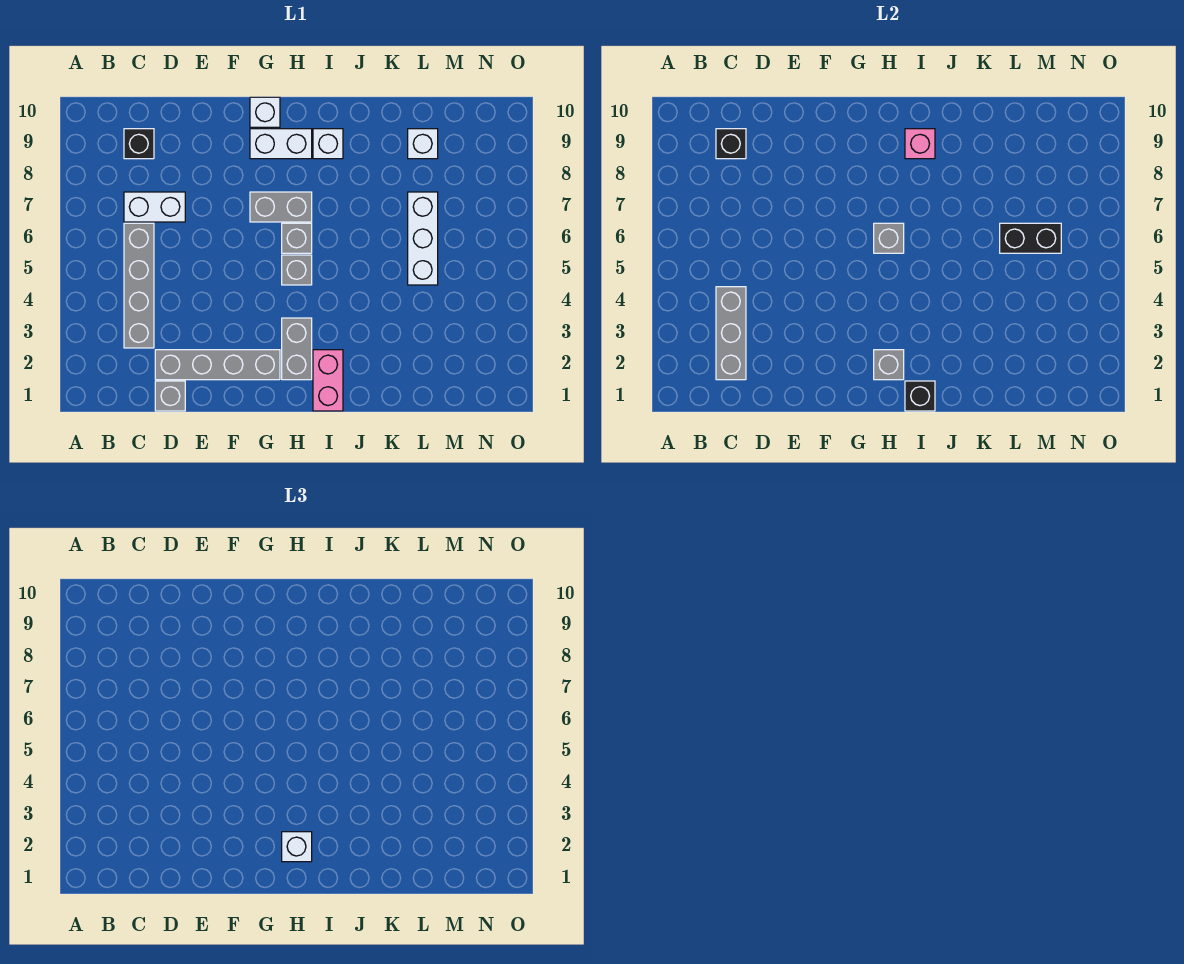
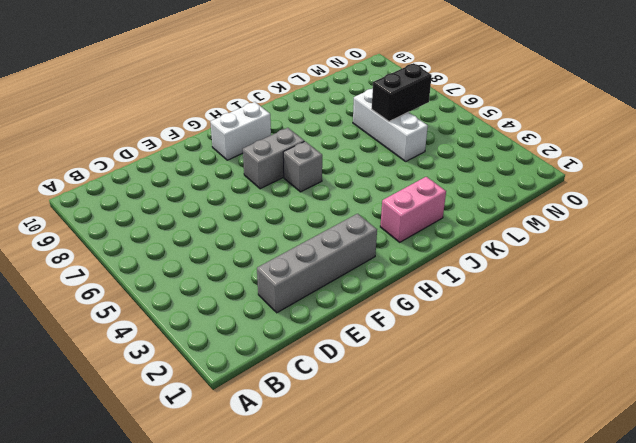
pink 1x2 brick [380,177,446,242] -> pink 1x2 brick turned to [313,350,343,411]
none -> grey 1x4 brick [124,223,154,348]
none -> white 1x2 brick [124,192,185,222]
none -> black 1x1 brick [124,129,154,159]

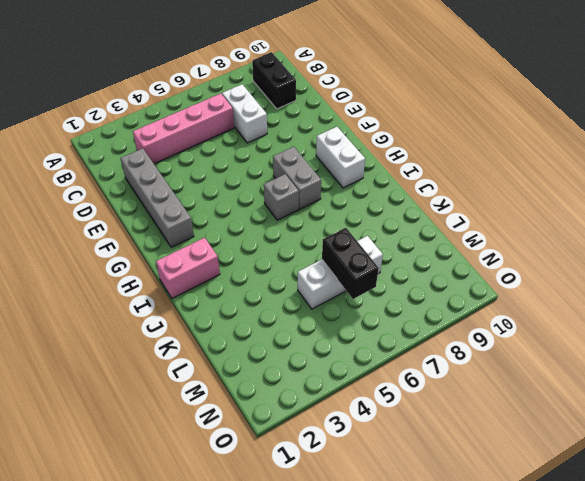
black 1x2 brick [252,52,296,109] -> black 1x1 brick [124,129,154,159]
pink 1x4 brick [133,94,234,164] -> grey 1x4 brick [124,223,154,348]
none -> grey 1x1 brick [155,381,185,411]
none -> white 1x1 brick [250,97,280,127]
none -> grey 1x2 brick [282,318,312,380]

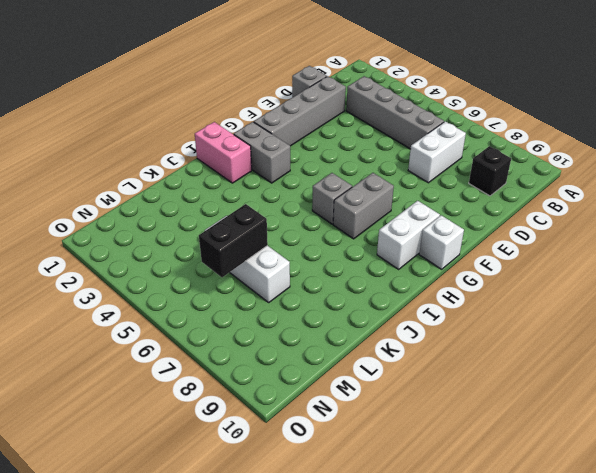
none -> grey 1x1 brick [282,255,312,285]
none -> white 1x1 brick [313,129,343,159]
none -> white 1x1 brick [408,129,438,159]

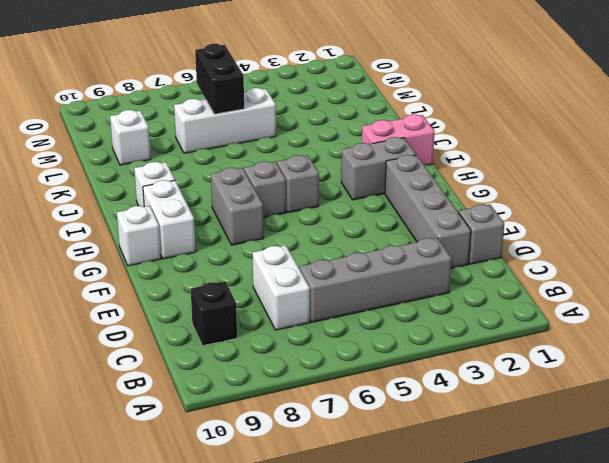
none -> grey 1x3 brick [716,287,746,380]
none -> black 1x1 brick [716,129,746,159]
none -> grey 1x1 brick [874,350,904,380]

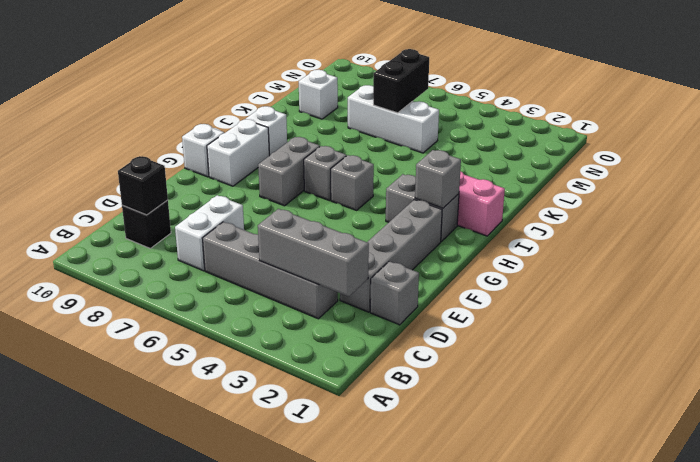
none -> grey 1x1 brick [874,223,904,253]
none -> black 1x1 brick [905,381,935,411]
none -> pink 1x1 brick [905,129,935,159]

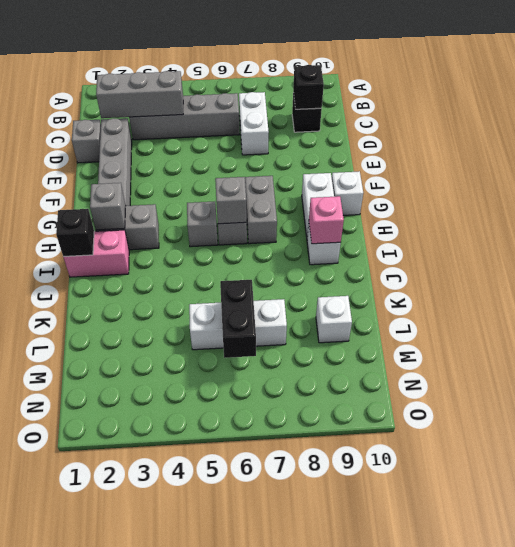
none -> white 1x1 brick [282,832,312,862]

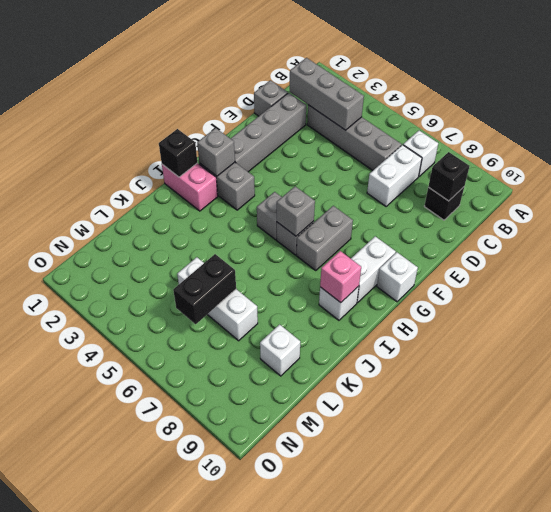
white 1x1 brick [403,131,438,176] -> white 1x1 brick moved to [282,832,312,862]

